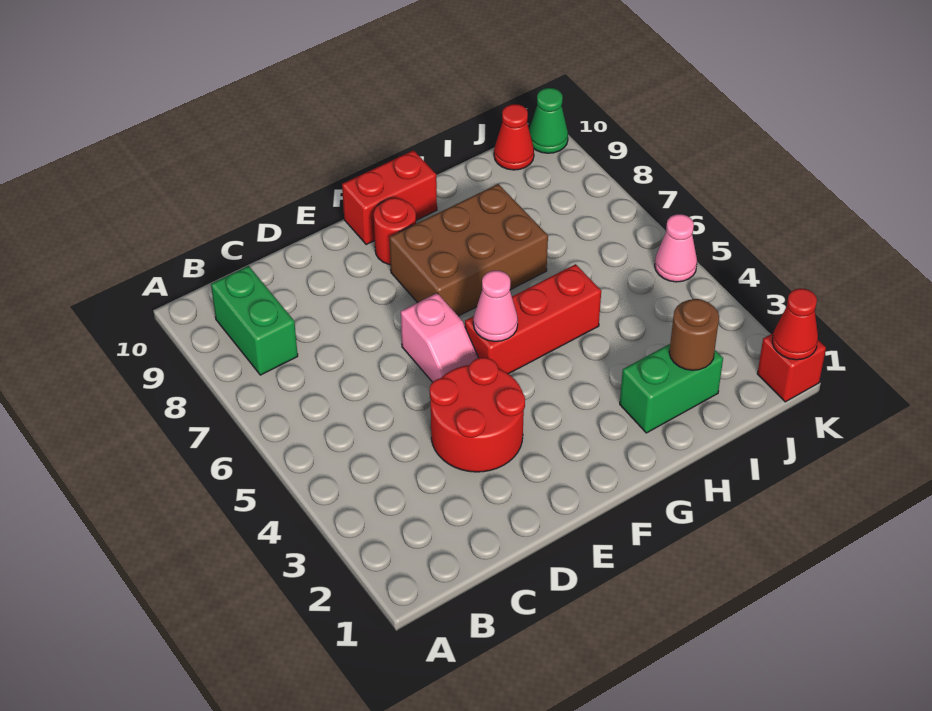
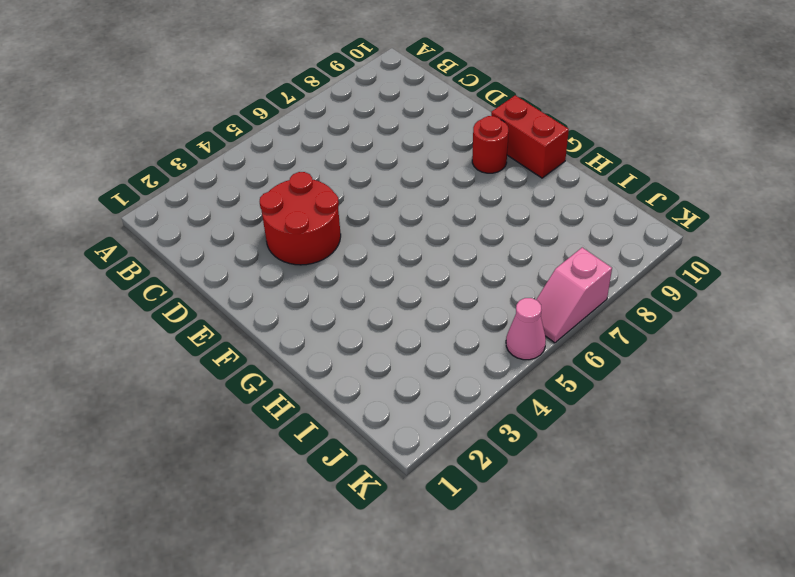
pink 1x2 slope [536,247,612,343] -> pink 1x2 slope moved to [401,293,478,382]
none -> green 1x2 brick [211,266,298,375]
none -> red 1x3 brick [465,264,601,374]
none -> brown 2x3 brick [390,184,548,316]

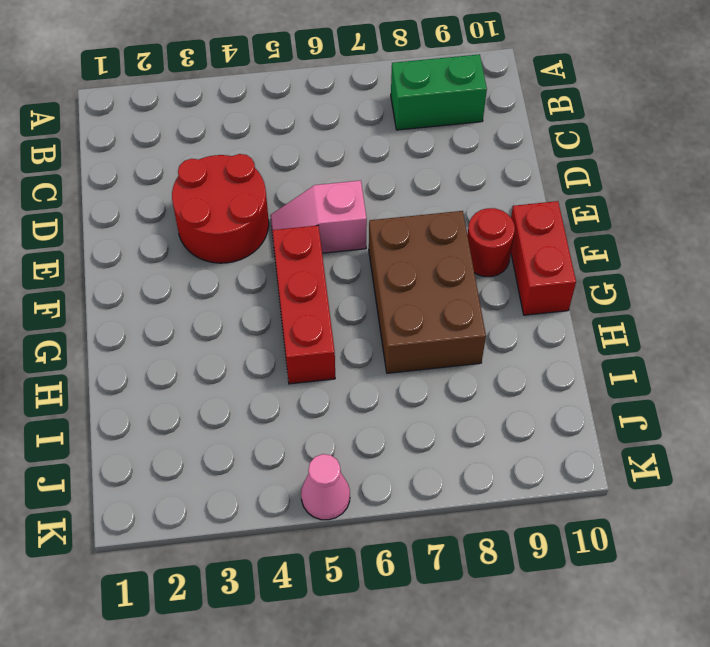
none -> green 1x2 brick [620,344,723,433]
none -> red 1x1 cone [494,104,534,170]
none -> red 1x1 brick [757,333,826,402]

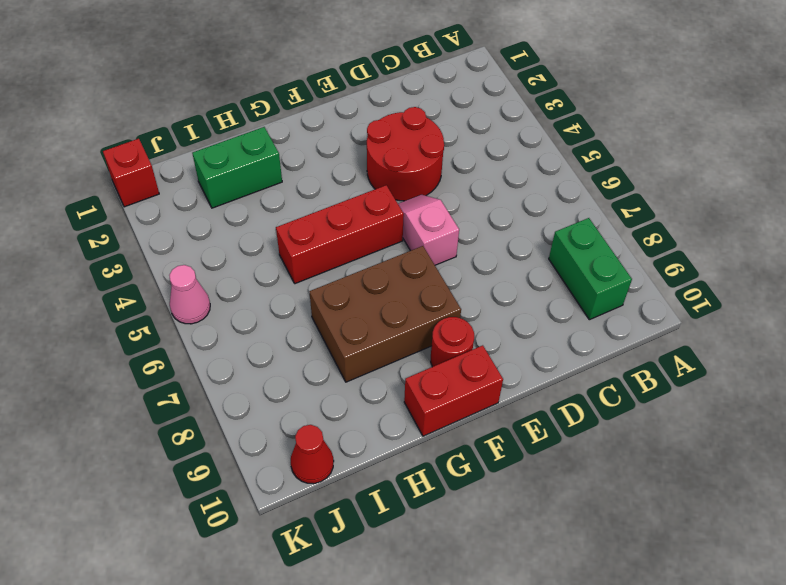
none -> green 1x1 cone [529,88,568,153]
none -> pink 1x1 cone [473,270,518,341]
none -> brown 1x1 round brick [669,299,719,370]

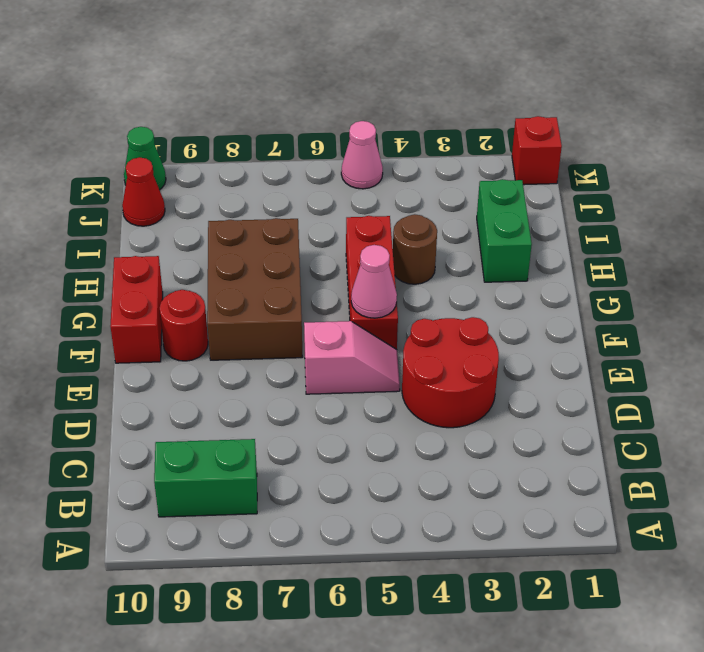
brown 1x1 round brick [393,214,437,284] -> brown 1x1 round brick moved to [669,299,719,370]
none -> red 1x1 cone [772,288,818,360]

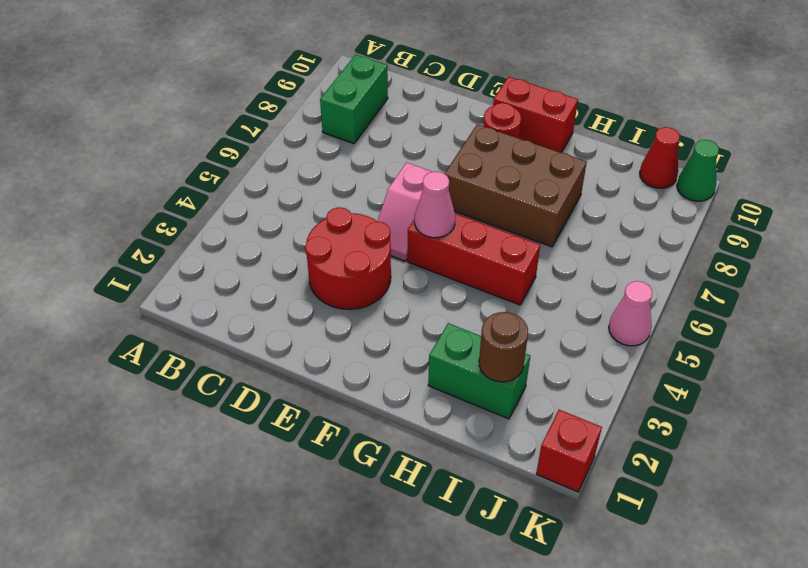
none -> red 1x1 cone [772,288,818,360]

